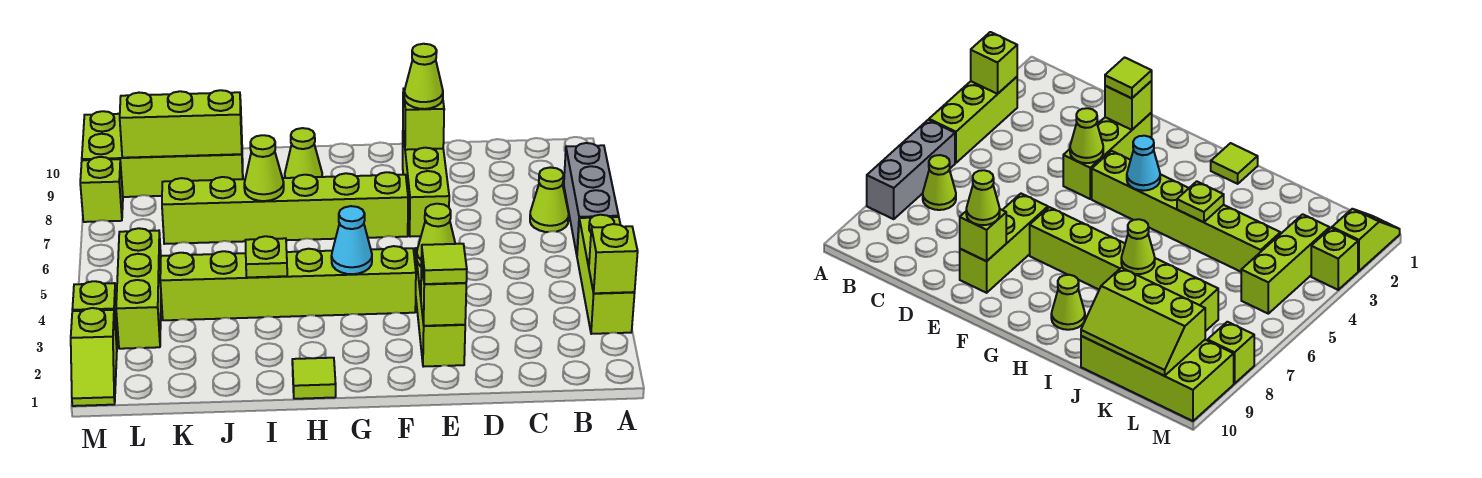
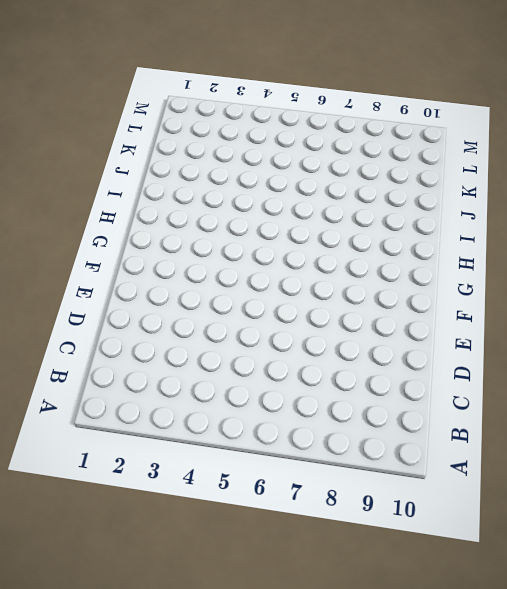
none -> lime 1x3 brick [577,215,635,334]
none -> grey 1x3 brick [564,143,619,254]
none -> lime 1x1 cone [530,168,569,232]

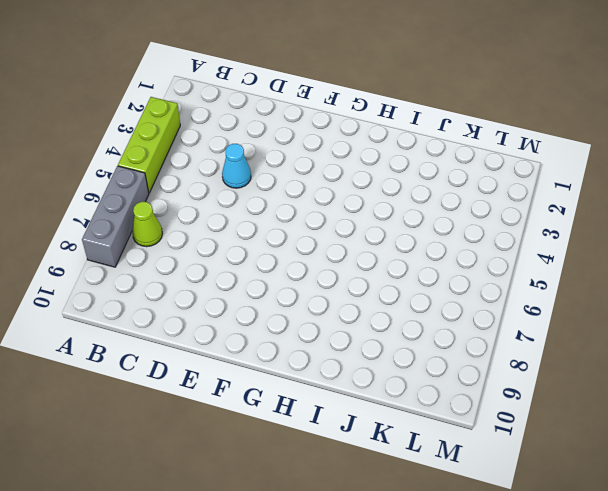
cyan 1x1 cone [222,144,251,188] -> cyan 1x1 cone moved to [331,206,372,274]
none -> lime 1x3 brick [415,248,465,367]
none -> lime 1x3 brick [403,134,449,237]
none -> lime 1x6 brick [160,246,416,320]

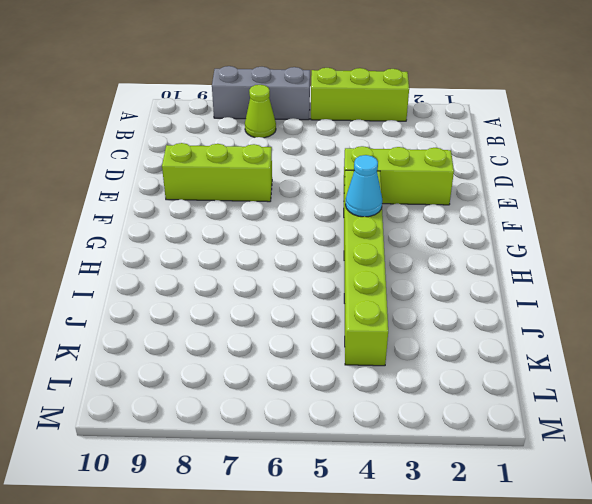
none -> lime 1x6 brick [162,172,408,244]
none -> lime 1x1 tile [292,358,336,399]
none -> lime 1x1 cone [285,128,322,178]

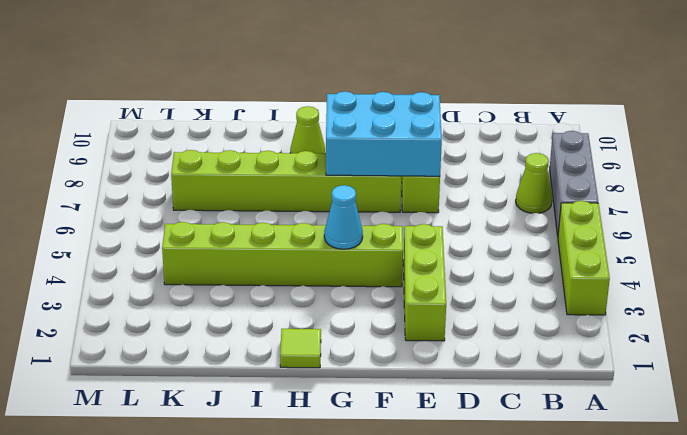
cyan 2x3 brick [326,91,442,176] -> none
none -> lime 2x4 brick [82,111,243,197]
none -> lime 1x3 brick [116,228,161,349]
none -> lime 1x2 slope [71,308,117,406]

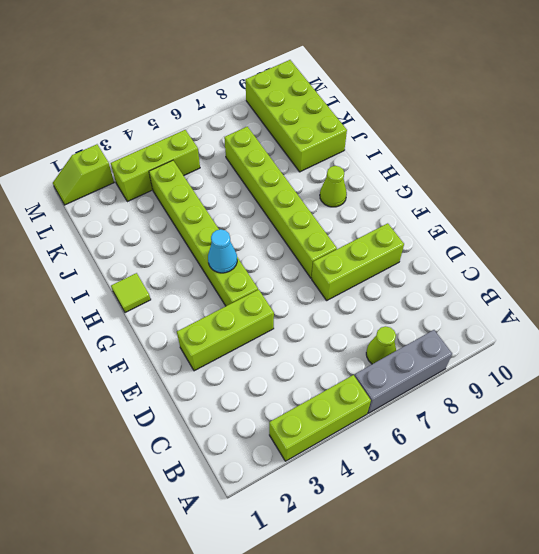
none -> lime 1x1 brick [72,281,118,344]
none -> lime 1x1 brick [80,157,123,222]
none -> lime 1x1 brick [589,224,638,293]

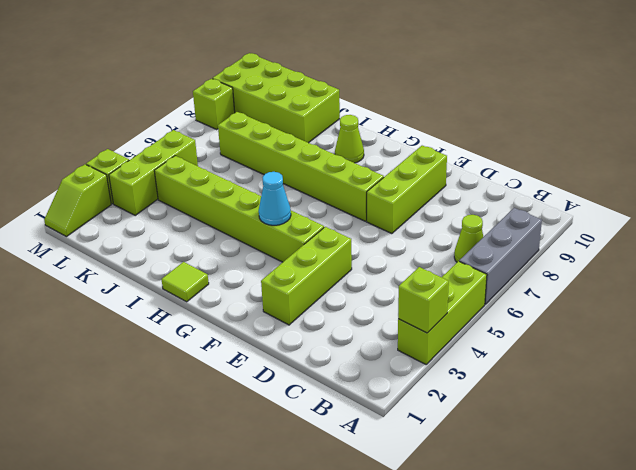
none -> lime 1x1 brick [421,260,466,326]
none -> lime 1x1 cone [417,204,455,266]
none -> lime 1x1 brick [403,88,444,150]

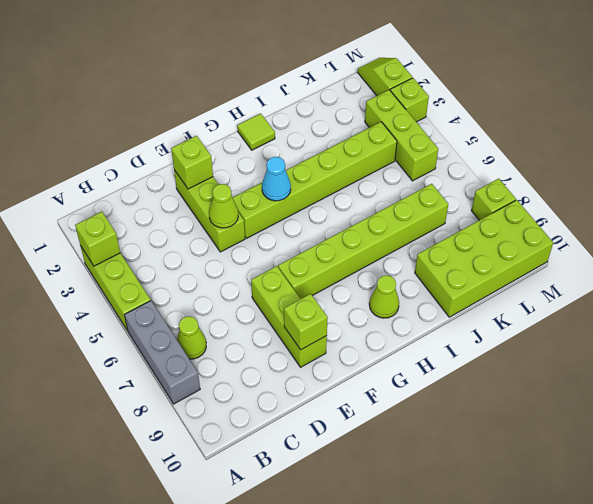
none -> lime 1x1 plate [245,236,287,277]
none -> lime 1x1 cone [244,135,284,201]
none -> lime 2x3 slope [120,90,242,158]

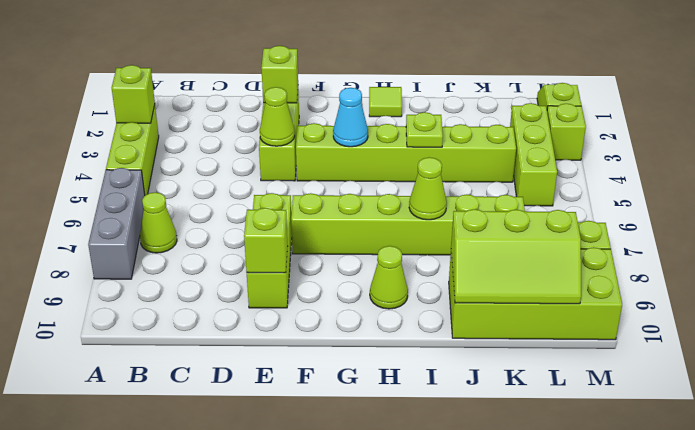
none -> lime 1x1 tile [421,244,467,284]
none -> lime 1x1 cone [404,44,443,109]

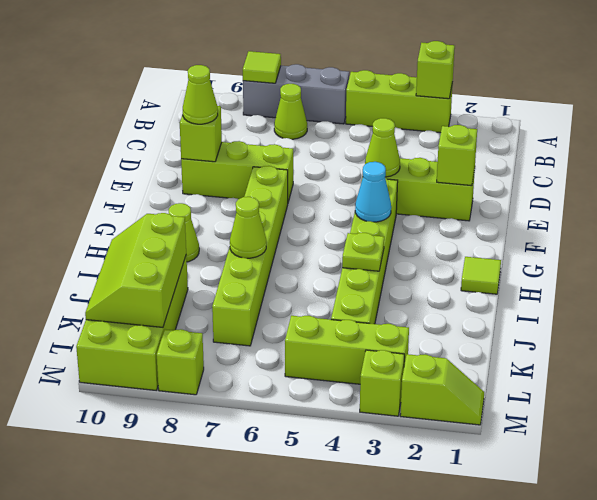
lime 1x1 tile [243,51,281,83] -> lime 1x1 tile moved to [421,244,467,284]

